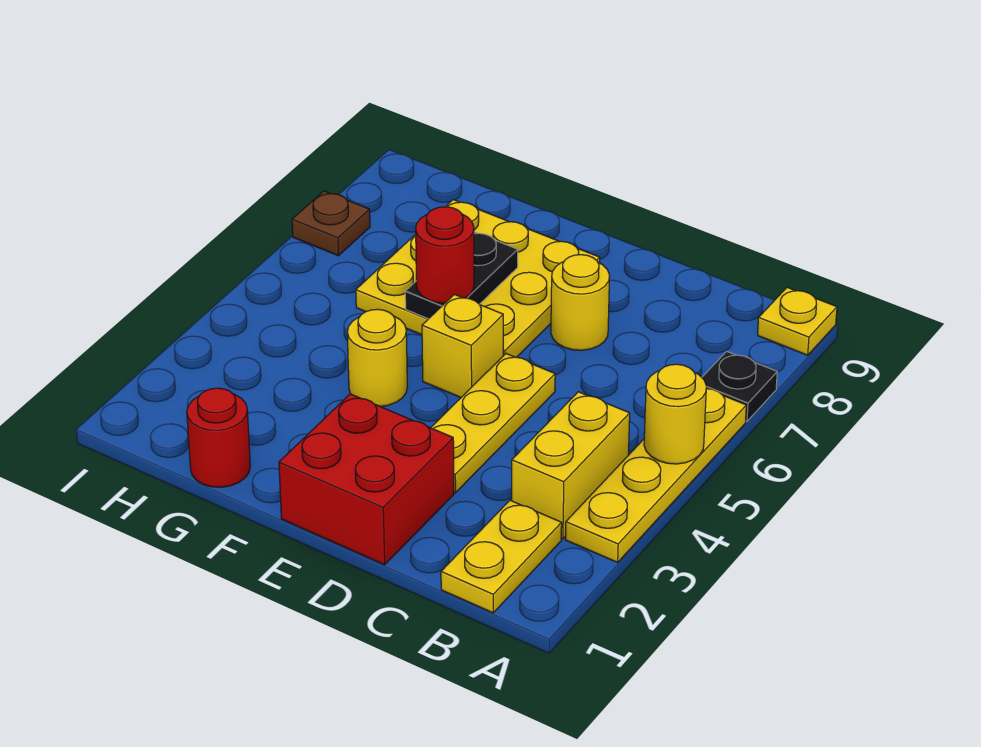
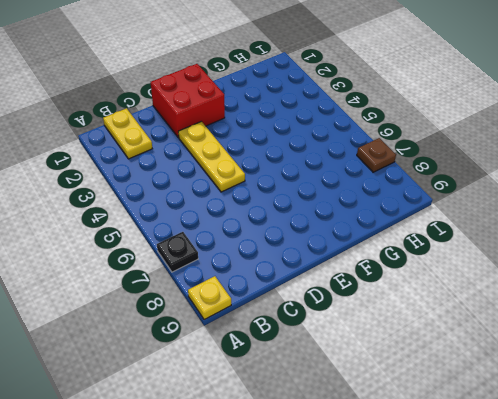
none -> yellow 1x4 plate [566,389,746,562]
none -> yellow 1x2 brick [512,392,630,539]
none -> yellow 1x1 round brick [551,255,610,350]

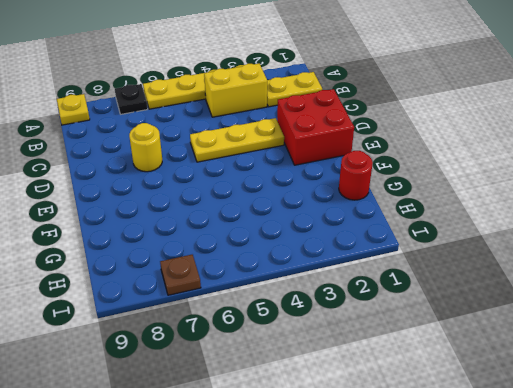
none -> yellow 1x1 brick [422,294,503,397]
none -> yellow 3x3 plate [356,200,600,357]
none -> yellow 1x1 round brick [347,309,407,407]

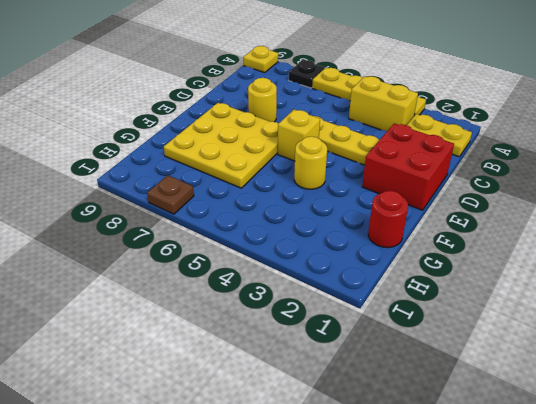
none -> yellow 1x1 round brick [644,364,706,464]
none -> black 1x2 plate [405,232,518,319]
none -> red 1x1 round brick [416,207,474,303]

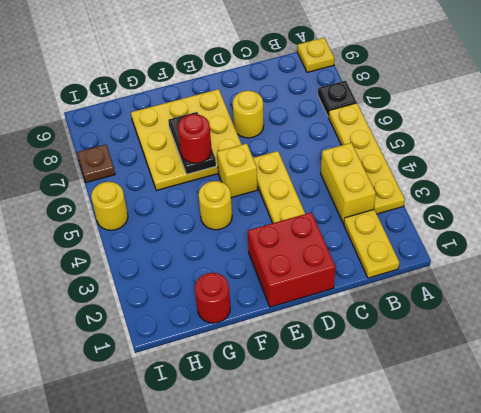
yellow 1x1 round brick [91,182,128,230] -> yellow 1x1 round brick moved to [644,364,706,464]

